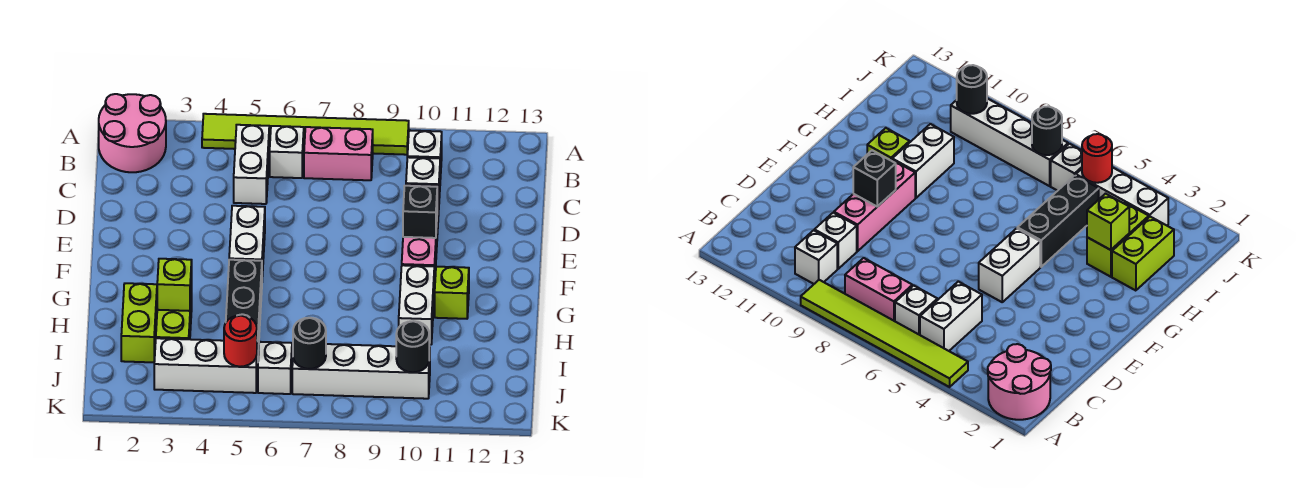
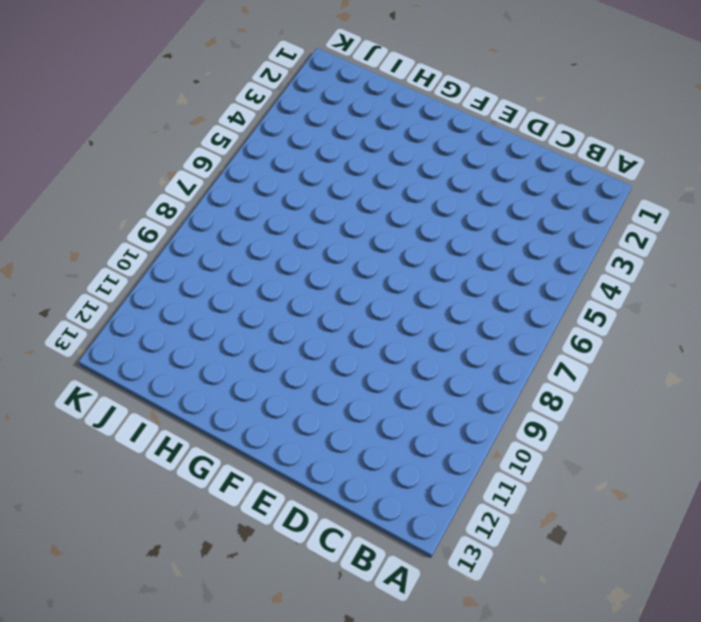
none -> pink 2x2 round brick [99,94,166,172]
none -> lime 1x6 tile [202,114,409,155]
none -> white 1x2 brick [234,125,269,204]

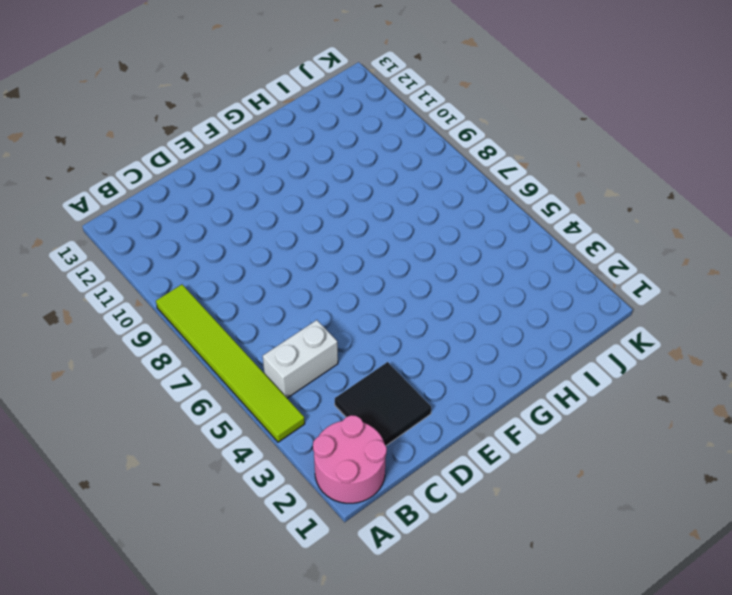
black 2x2 tile [335,362,431,446] -> none
none -> white 1x1 brick [270,126,304,178]
none -> pink 1x2 brick [304,127,373,180]
none -> white 1x1 brick [407,130,442,179]

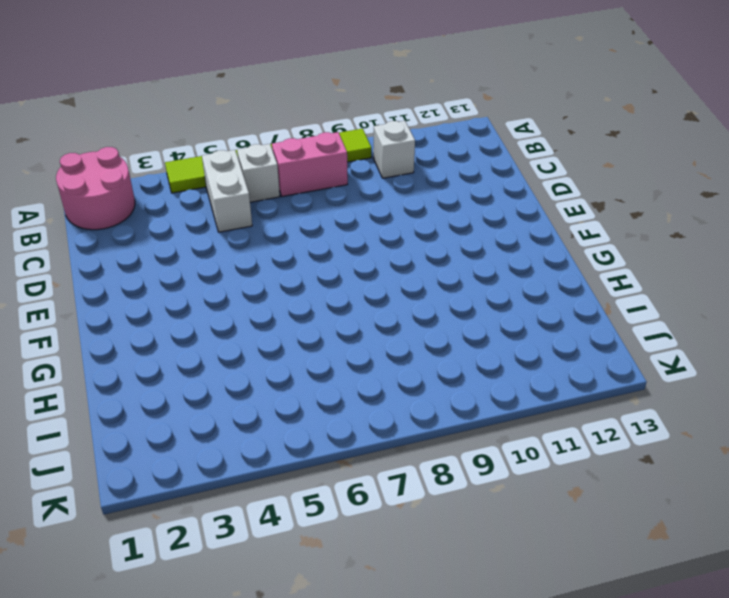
none -> white 1x1 brick [406,157,440,198]
none -> pink 1x3 brick [402,184,439,290]
none -> white 1x2 brick [229,206,265,277]

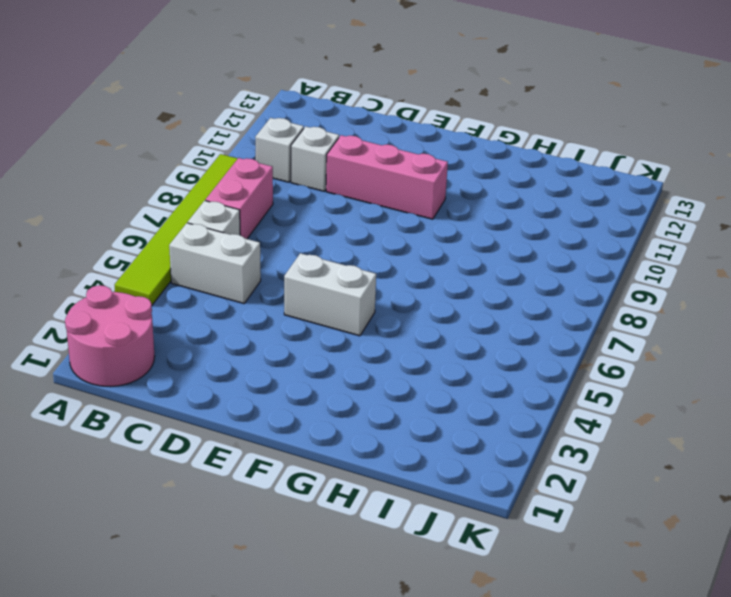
none -> black 1x3 brick [226,260,262,351]
none -> white 1x2 brick [399,265,434,345]
none -> lime 1x1 brick [435,267,469,319]

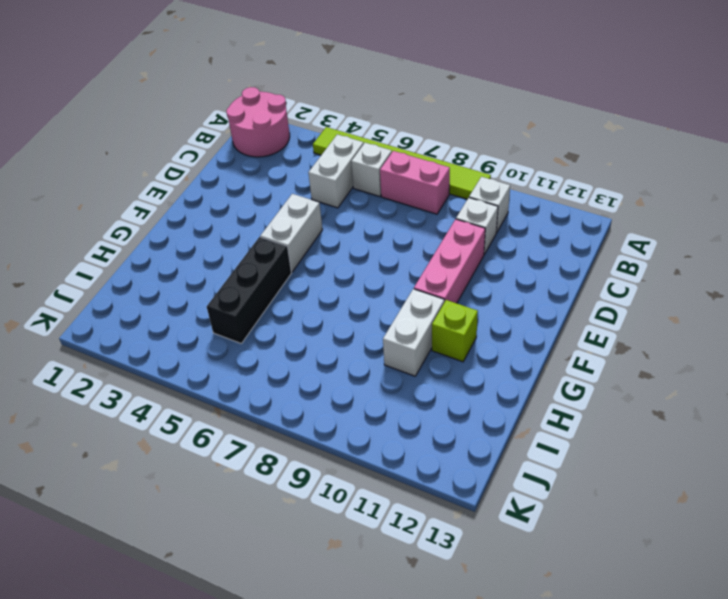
none -> lime 1x2 brick [121,283,157,362]
none -> lime 1x2 brick [156,287,192,339]
none -> white 1x3 brick [154,338,258,393]

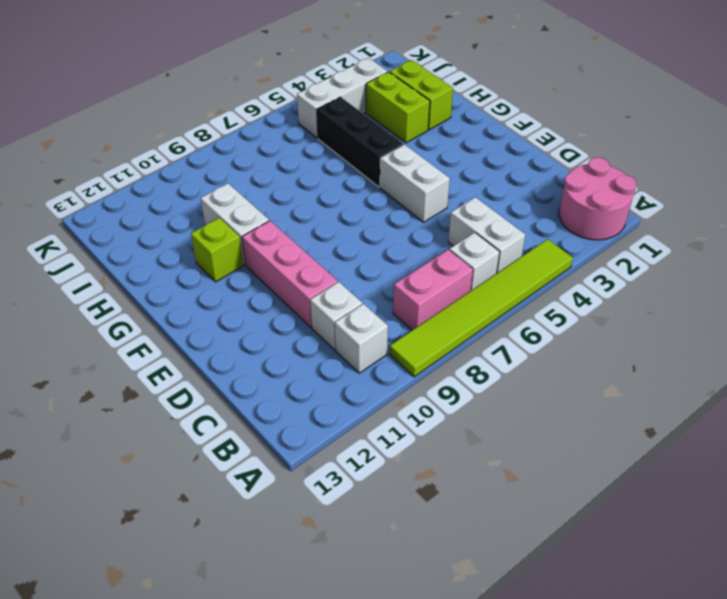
none -> white 1x1 brick [258,342,292,394]
none -> white 1x4 brick [292,344,430,399]
none -> black 1x1 brick [403,186,437,238]

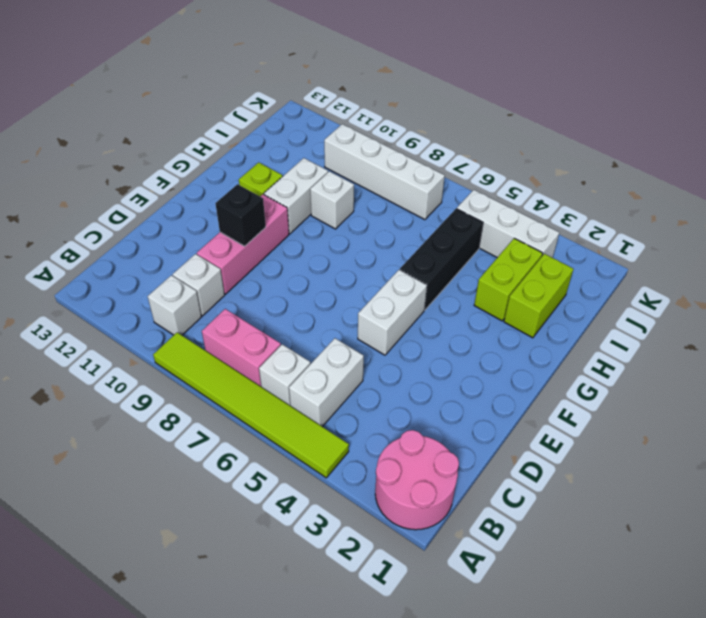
white 1x1 brick [310,171,354,229] -> white 1x1 brick moved to [258,342,292,394]
none -> lime 1x1 brick [157,259,192,311]
none -> red 1x1 round brick [224,315,257,367]
none -> black 1x1 round brick [293,318,326,369]

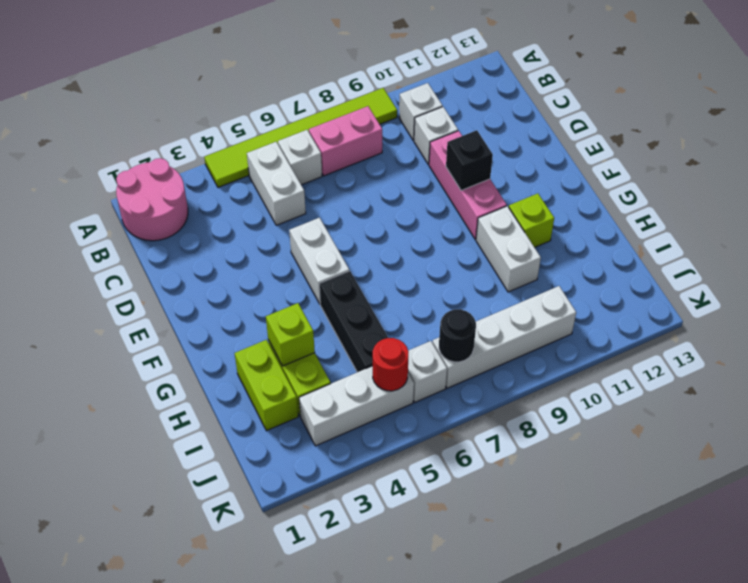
none -> black 1x1 round brick [396,321,429,372]

